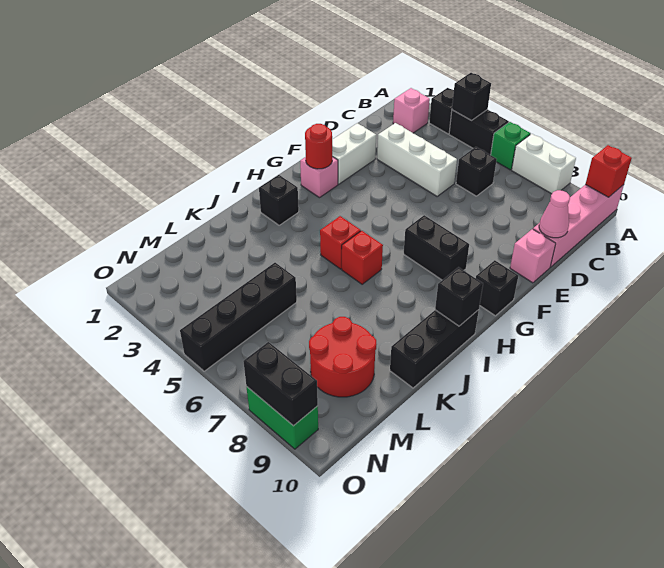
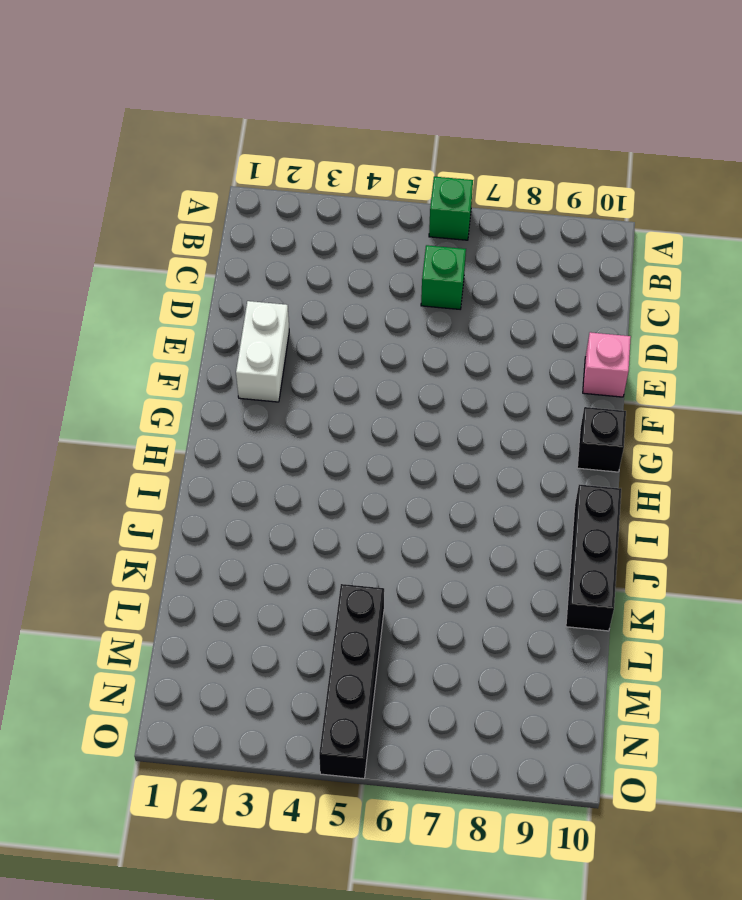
green 1x1 brick [421,245,466,309] -> black 1x1 brick [456,147,497,196]
none -> black 1x1 brick [429,88,454,134]
none -> black 1x2 brick [449,109,509,155]
none -> white 1x2 brick [512,134,576,194]

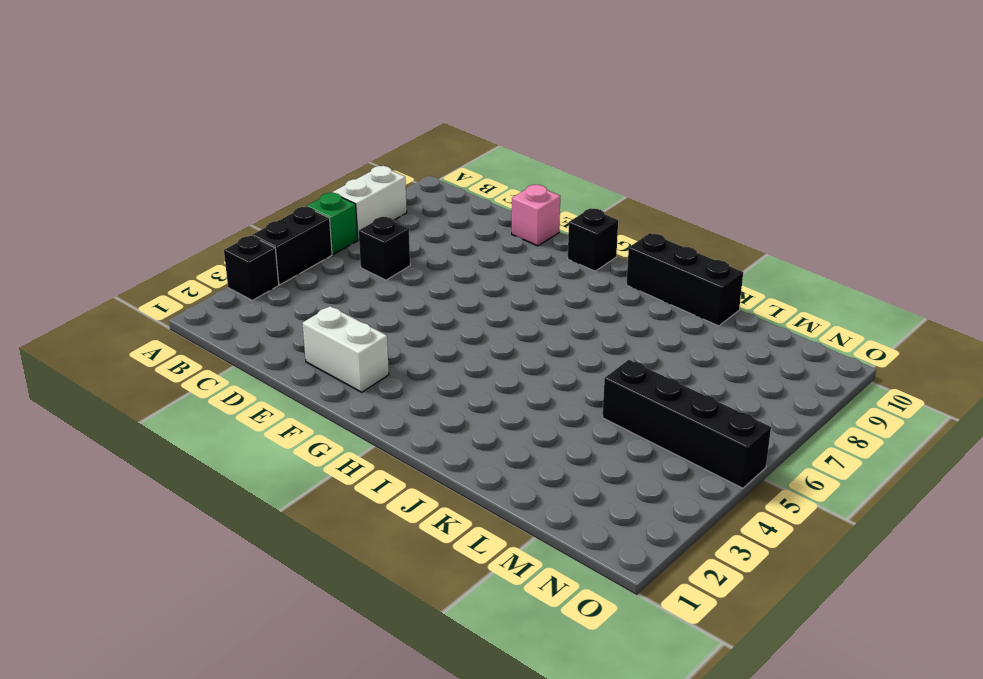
none -> pink 1x4 brick [533,184,624,267]
none -> pink 1x1 brick [393,88,430,133]
none -> white 1x3 brick [377,123,457,196]

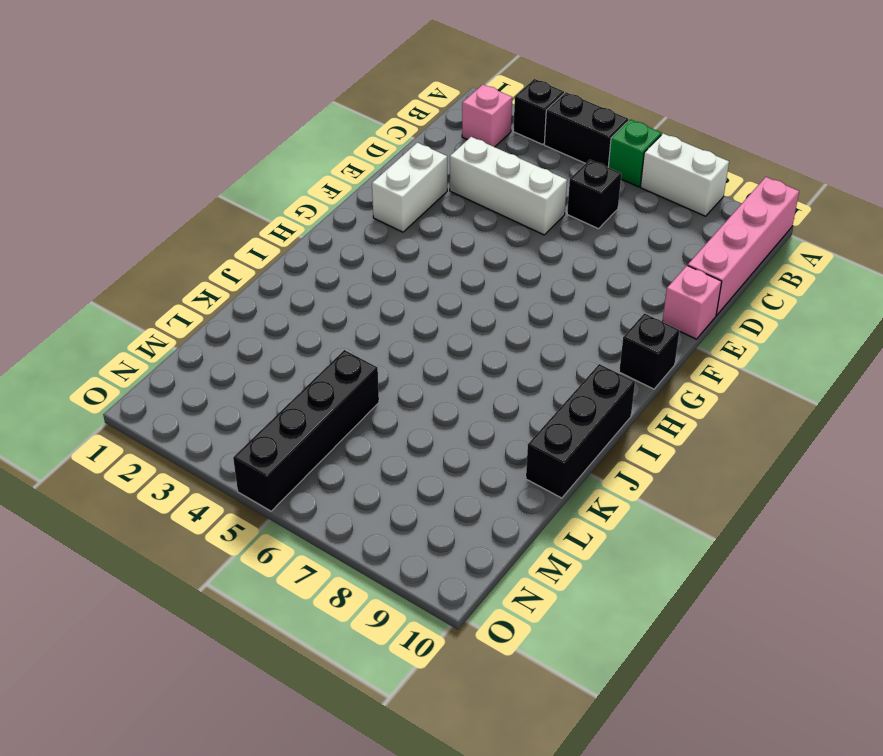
none -> pink 1x1 brick [300,157,338,198]
none -> black 1x2 brick [404,215,469,280]
none -> black 1x1 brick [259,175,299,225]

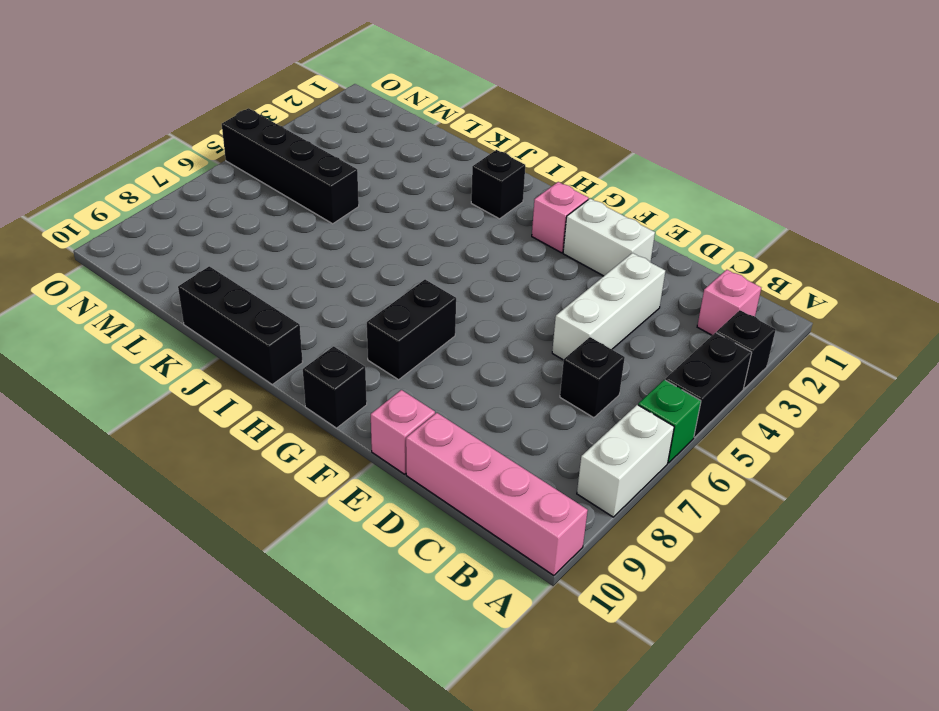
none -> red 1x1 brick [320,216,361,269]
none -> red 1x1 brick [342,231,383,284]
none -> red 2x2 round brick [309,317,376,397]

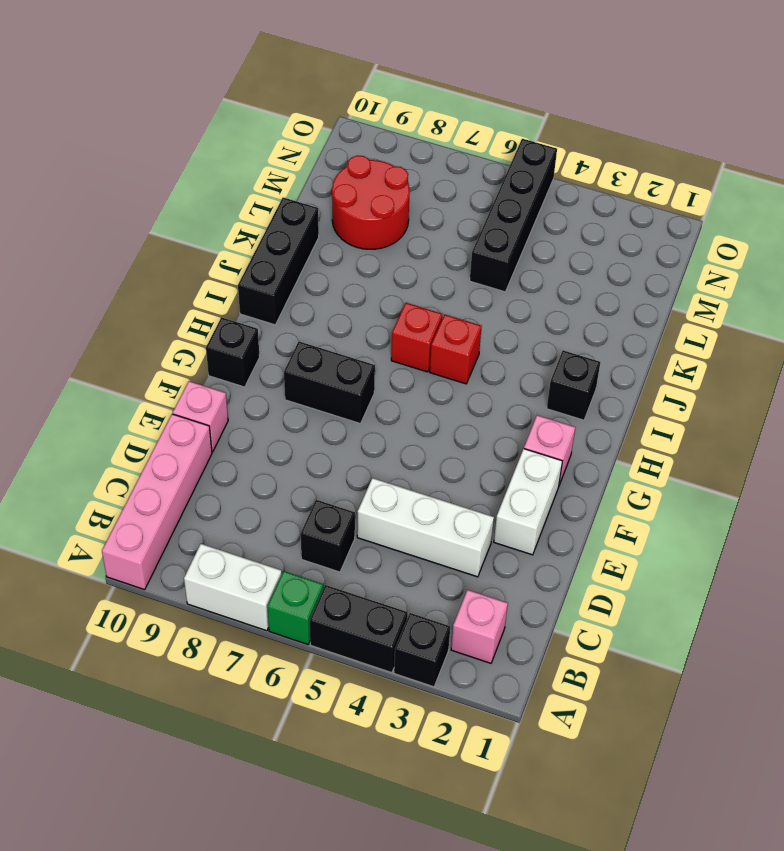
none -> green 1x2 brick [246,386,318,449]
none -> black 1x1 brick [452,73,491,120]
none -> red 1x1 brick [586,145,632,197]

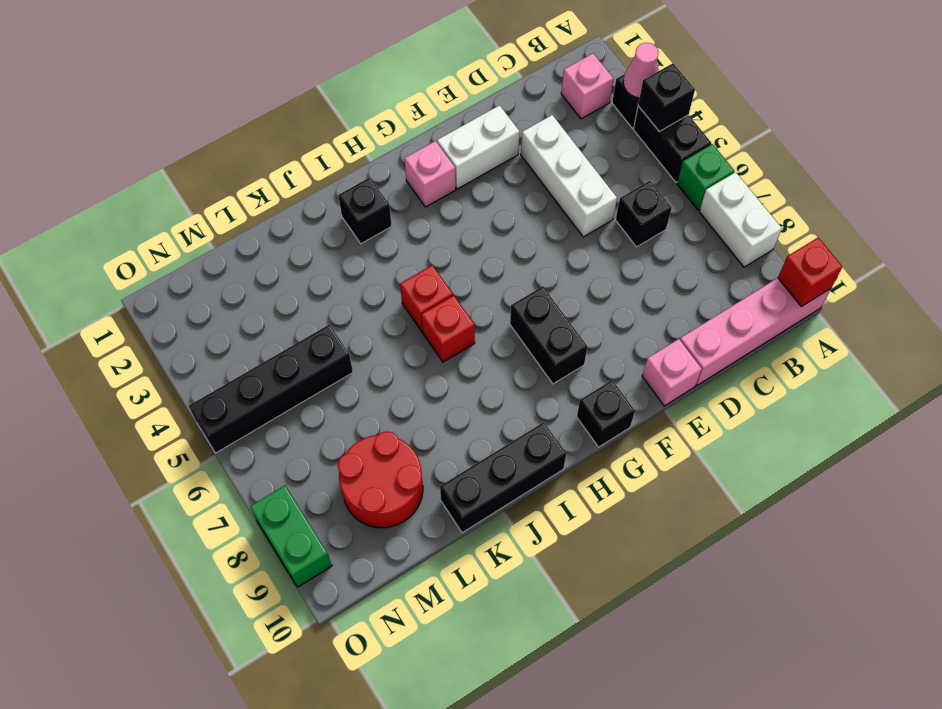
pink 1x1 cone [623,43,659,98] -> pink 1x1 cone moved to [539,190,570,238]
none -> red 1x1 round brick [305,124,332,169]
none -> black 1x1 brick [435,267,483,326]
none -> black 1x2 brick [243,342,318,426]

